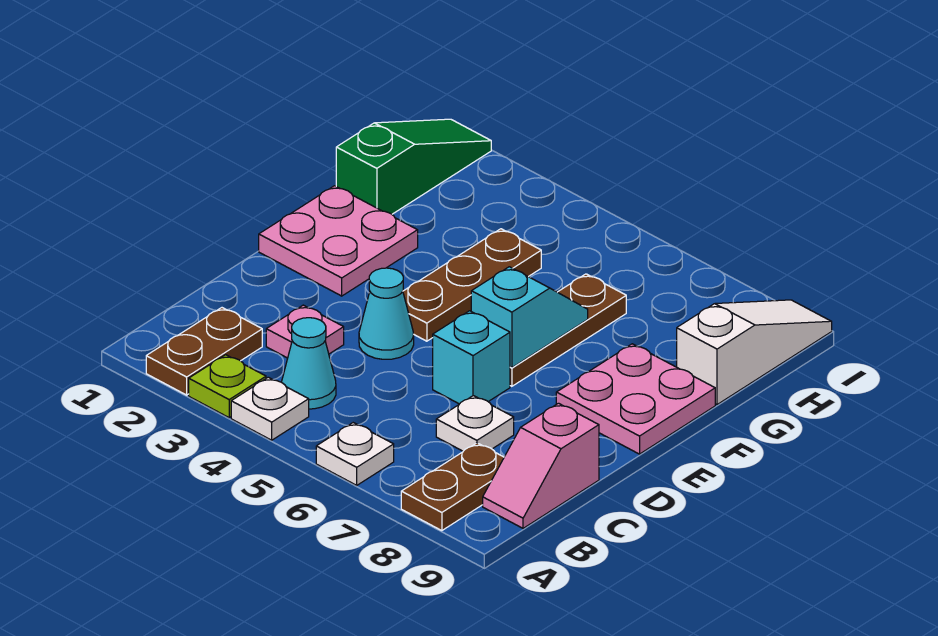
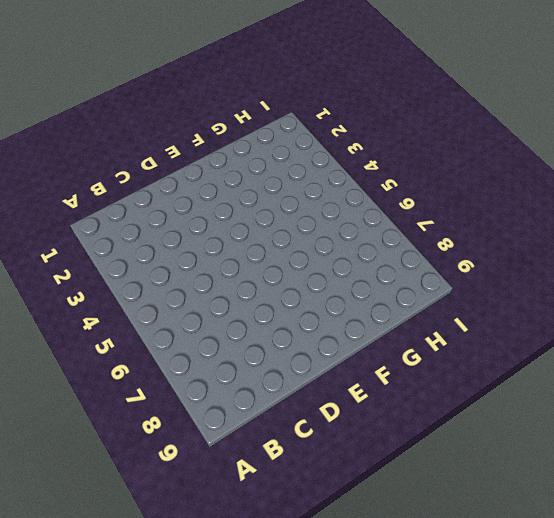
none -> brown 1x2 plate [146,308,262,395]
none -> lime 1x1 plate [189,355,266,418]
none -> white 1x1 plate [231,377,309,440]

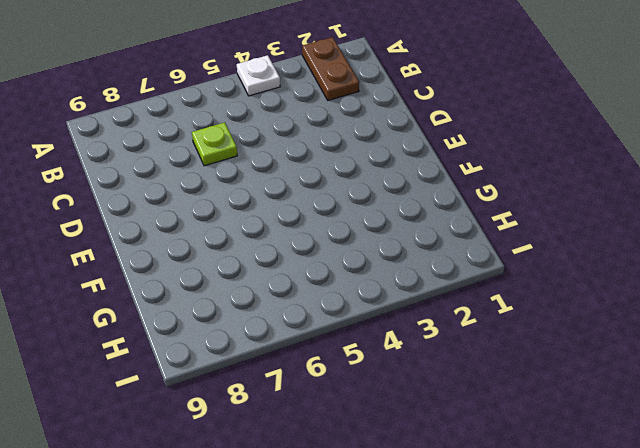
lime 1x1 plate [192,122,237,166] -> lime 1x1 plate moved to [189,355,266,418]
none -> white 1x1 plate [316,423,394,485]
none -> brown 1x2 plate [401,443,504,531]
none -> cyan 1x1 cone [282,318,336,409]

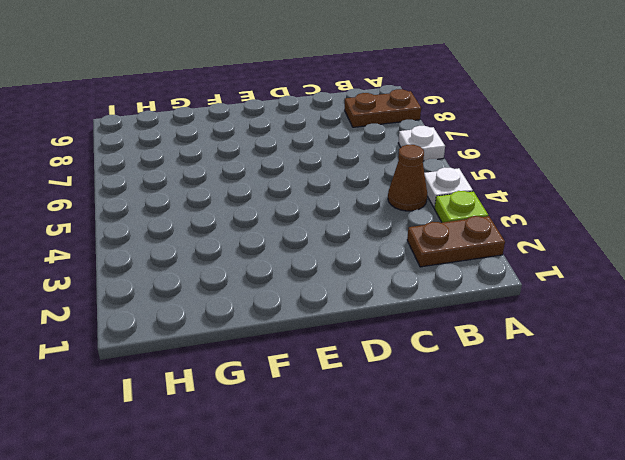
brown 1x1 cone [388,145,427,211] -> cyan 1x1 cone [282,318,336,409]
none -> pink 1x2 slope [483,403,599,528]
none -> pink 1x1 plate [266,305,344,358]
none -> white 1x1 plate [436,396,514,451]

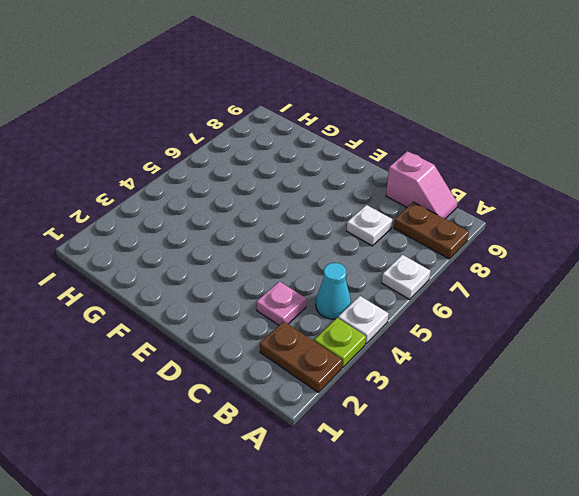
none -> cyan 1x1 cone [359,268,414,359]
none -> cyan 1x1 brick [433,311,510,404]
none -> pink 2x2 plate [259,186,418,296]

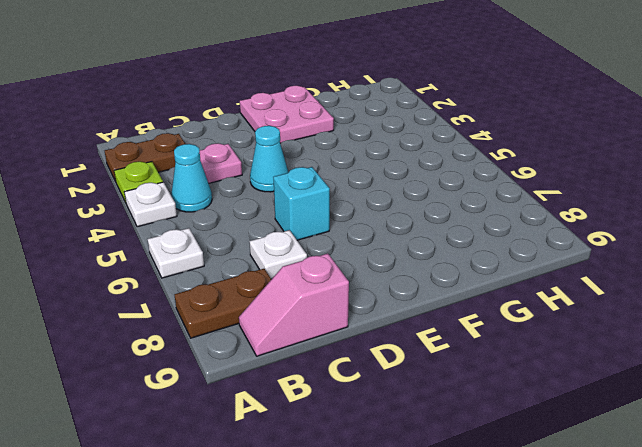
none -> brown 1x3 plate [403,229,541,341]
none -> brown 1x3 plate [510,274,626,386]
none -> pink 2x2 plate [556,344,715,454]

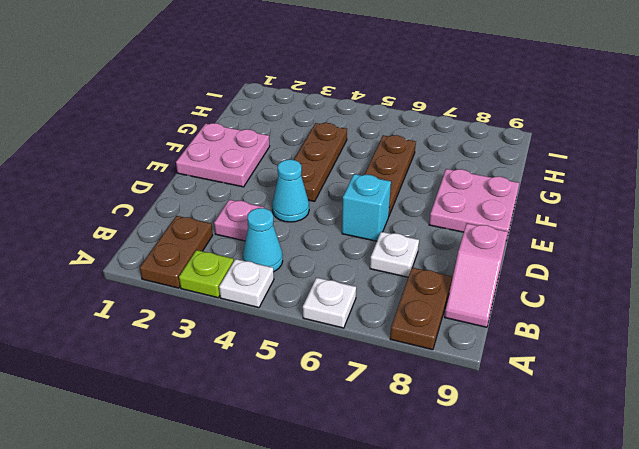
none -> green 1x3 slope [336,119,491,214]
none -> white 1x3 slope [677,300,832,405]
none -> cyan 1x2 slope [471,267,588,368]

